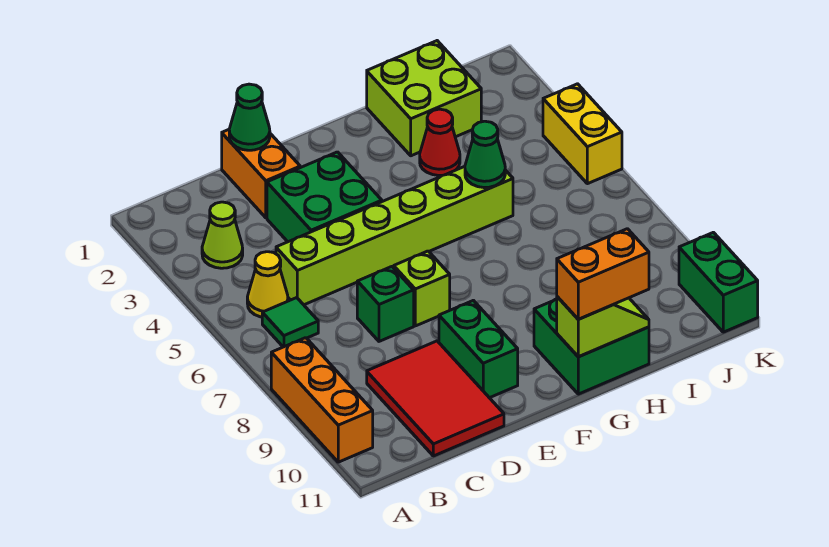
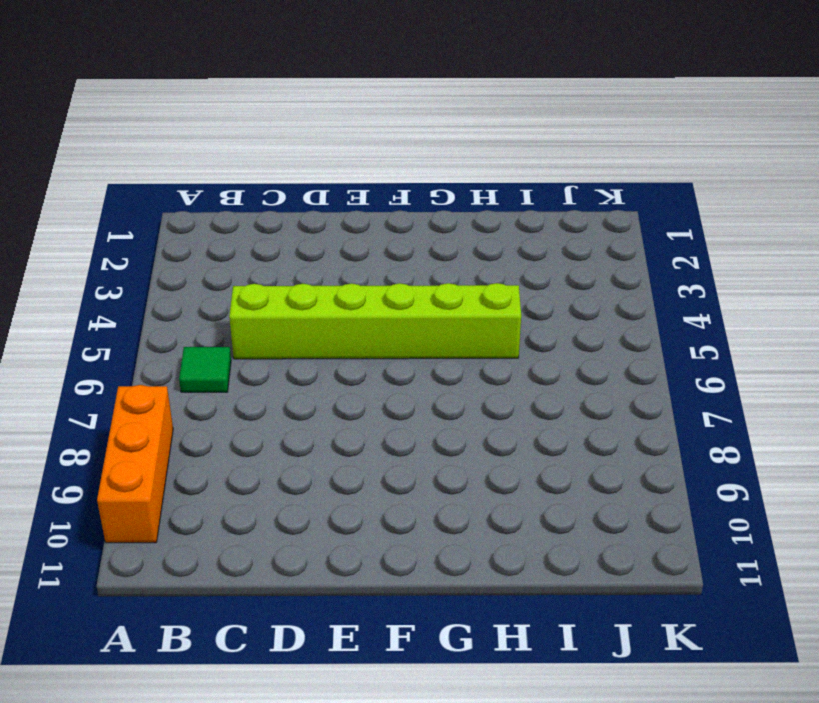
none -> lime 1x1 cone [202,202,243,268]
none -> yellow 1x1 cone [247,252,288,317]
none -> red 2x3 tile [367,341,504,456]

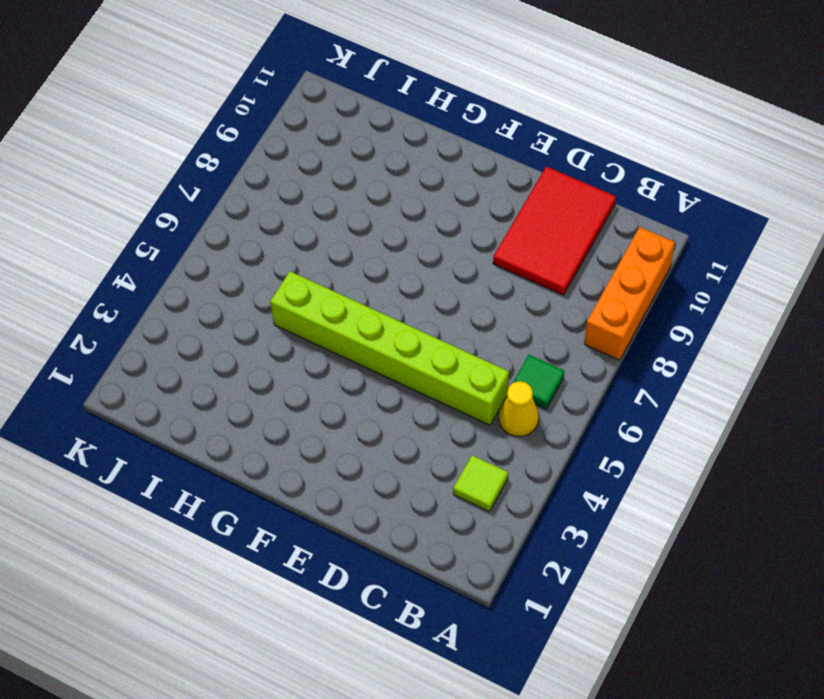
lime 1x1 tile [453,455,508,511] -> lime 1x1 cone [202,202,243,268]
none -> orange 1x2 brick [222,130,300,218]
none -> green 2x2 brick [267,152,382,242]
none -> green 1x1 brick [357,267,414,341]

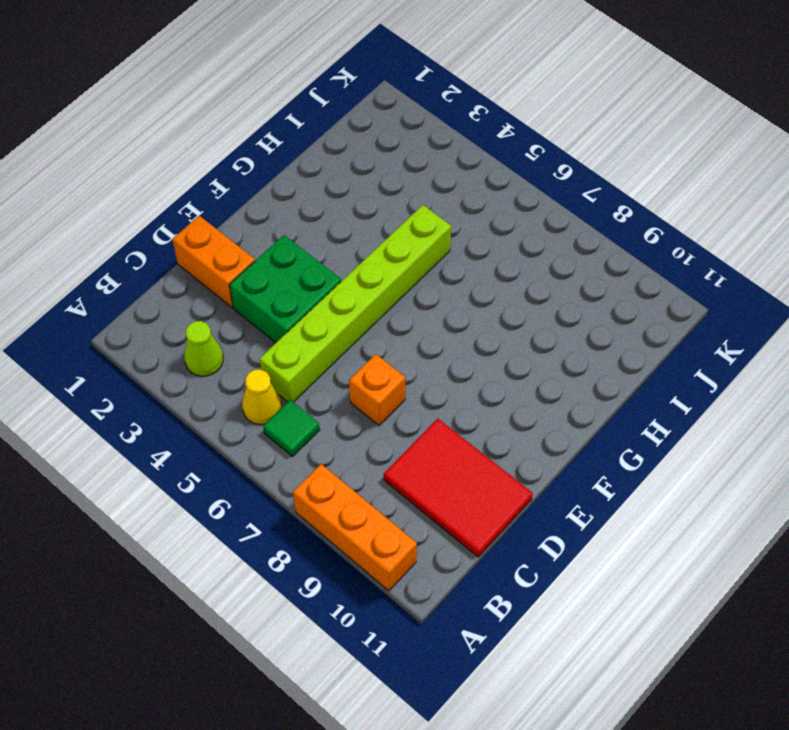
orange 1x1 brick [349,354,405,426] -> green 1x1 brick [357,267,414,341]
none -> lime 1x1 brick [394,251,450,326]
none -> green 1x2 brick [439,300,518,398]
none -> green 2x2 brick [534,299,649,394]

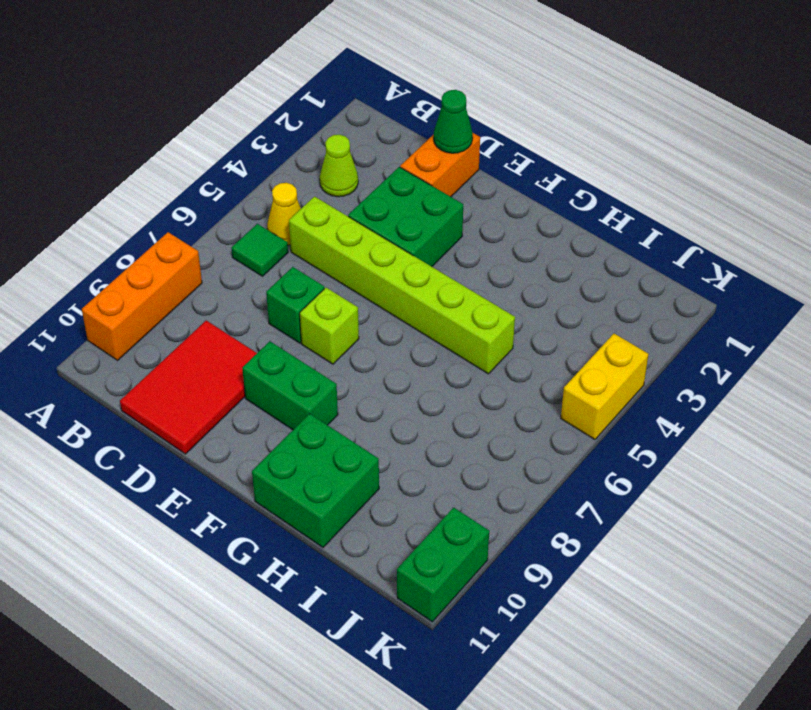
green 1x2 brick [242,341,338,430] -> green 1x2 brick turned to [439,300,518,398]
none -> lime 2x2 brick [367,41,481,156]
none -> red 1x1 cone [420,109,460,175]
none -> lime 1x2 slope [557,297,649,357]

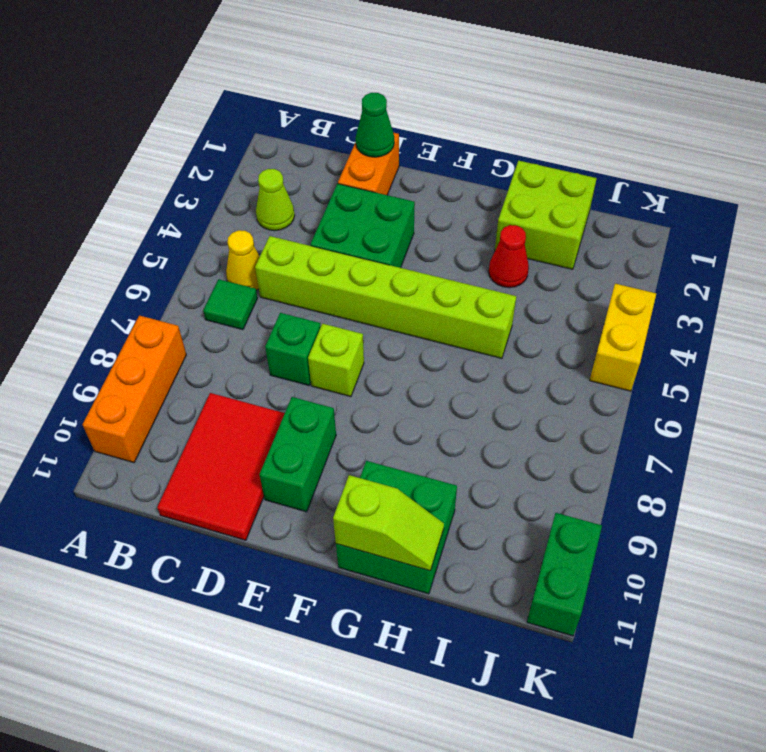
none -> green 1x1 cone [465,121,505,188]
none -> orange 1x2 brick [557,229,649,319]

